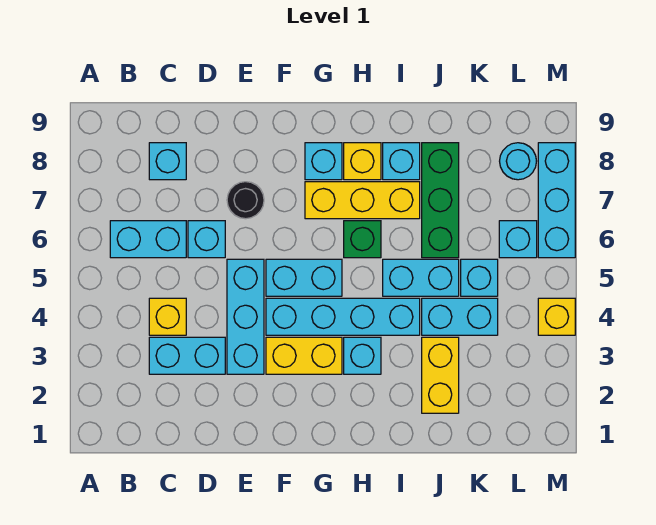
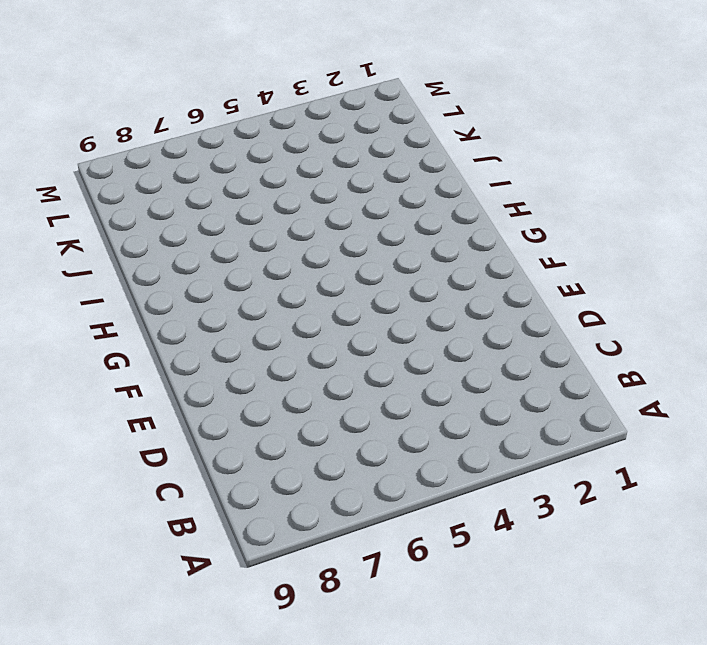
none -> cyan 1x2 brick [110,221,186,258]
none -> cyan 1x2 brick [149,337,225,374]
none -> yellow 1x1 brick [149,298,186,335]

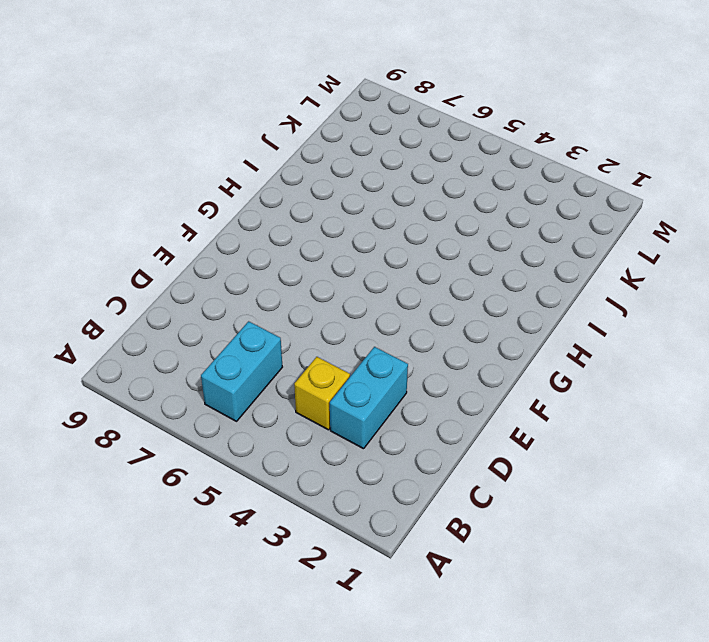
none -> cyan 1x1 brick [149,143,186,180]
none -> cyan 1x1 brick [188,221,225,258]
none -> cyan 1x3 brick [227,259,264,374]

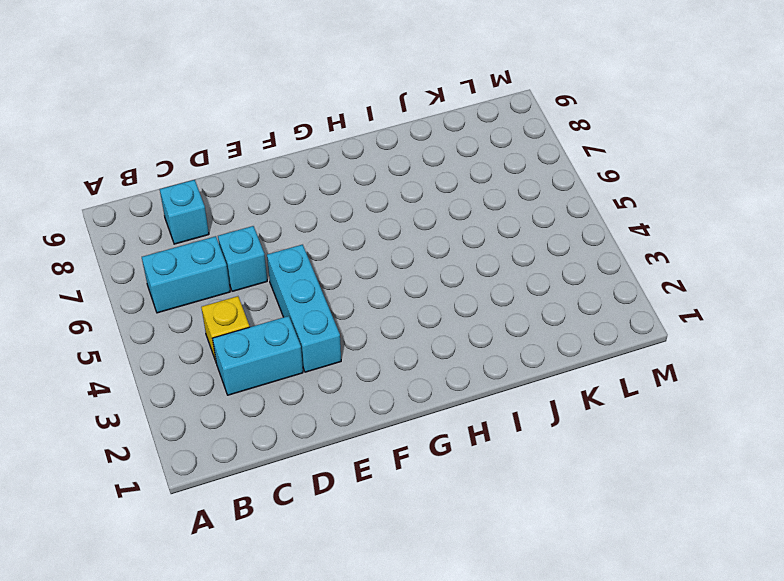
none -> black 1x1 round brick [227,182,264,219]
none -> yellow 1x2 brick [266,337,342,374]
none -> cyan 1x4 brick [266,298,420,335]

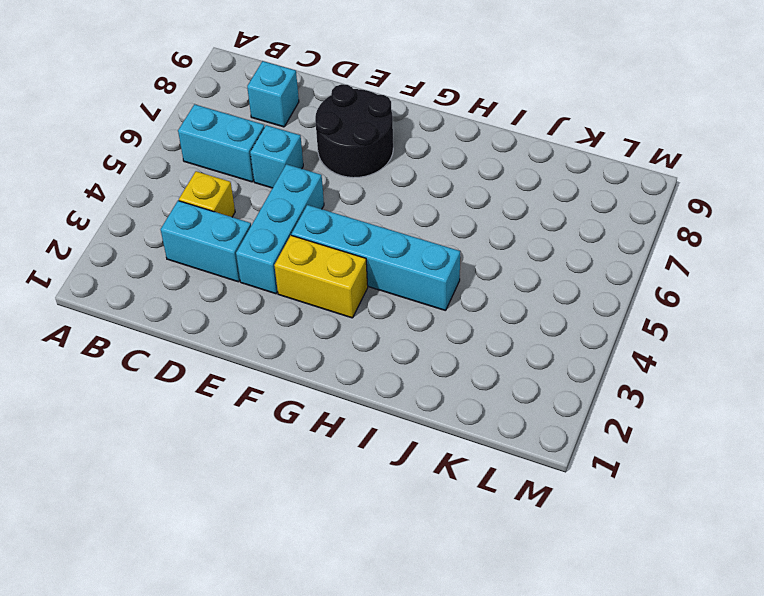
black 2x2 round brick [315,84,393,178] -> black 1x1 round brick [227,182,264,219]
none -> cyan 1x2 brick [266,259,342,296]
none -> yellow 1x3 brick [305,182,420,219]
none -> cyan 1x1 brick [305,143,342,180]

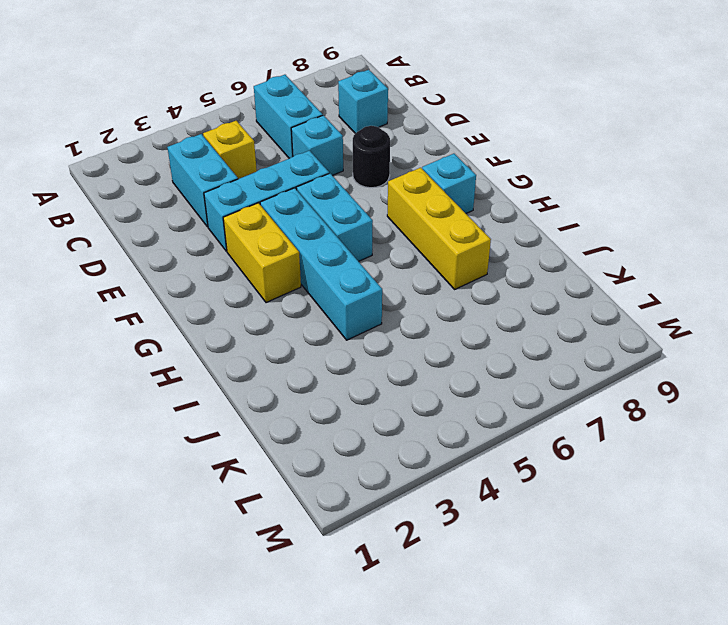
none -> cyan 1x1 brick [344,337,381,374]
none -> green 1x1 brick [344,221,381,258]
none -> yellow 1x1 brick [344,143,381,180]

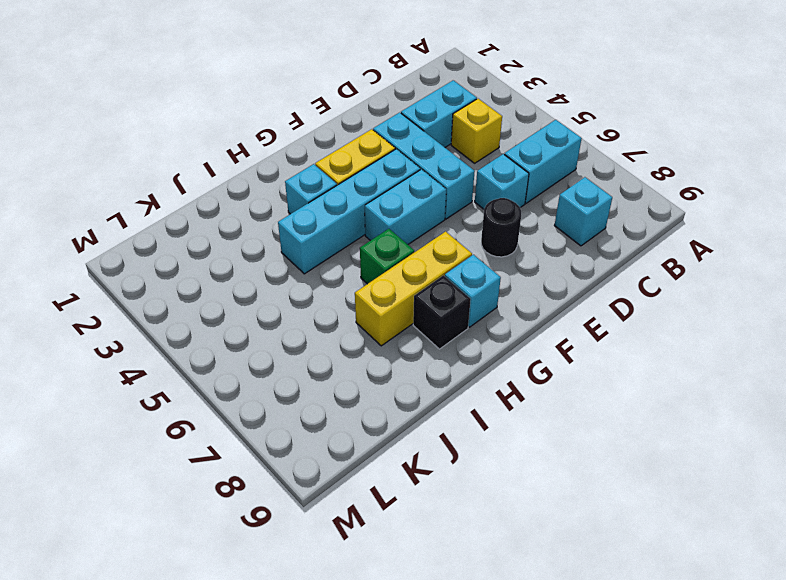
black 1x1 brick [413,275,471,349] -> yellow 1x1 brick [344,143,381,180]
none -> cyan 1x2 brick [383,259,459,296]
none -> cyan 1x1 brick [383,143,420,180]
none -> yellow 1x2 brick [422,337,459,413]

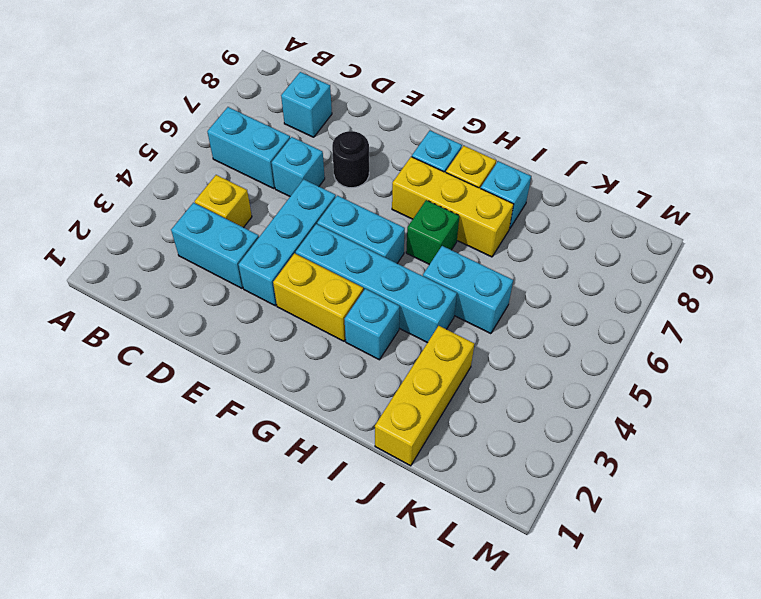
yellow 1x3 brick [375,326,475,466] -> yellow 1x2 brick [422,337,459,413]
none -> cyan 1x2 brick [422,298,498,335]
none -> green 1x3 brick [422,143,459,258]
none -> cyan 1x1 brick [461,259,498,296]

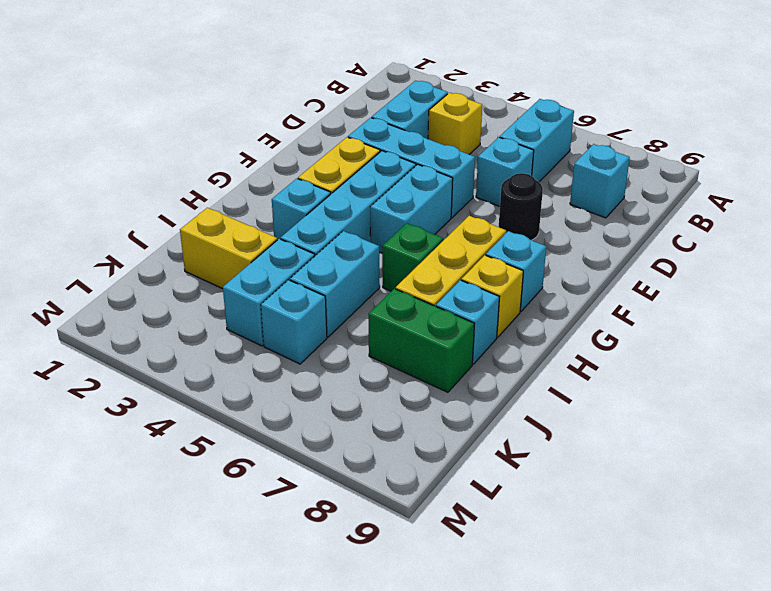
green 1x2 brick [368,289,474,392] -> green 1x3 brick [422,143,459,258]
none -> cyan 1x1 brick [499,221,537,258]
none -> cyan 1x1 round brick [500,143,536,180]
none -> yellow 1x1 brick [538,298,575,335]

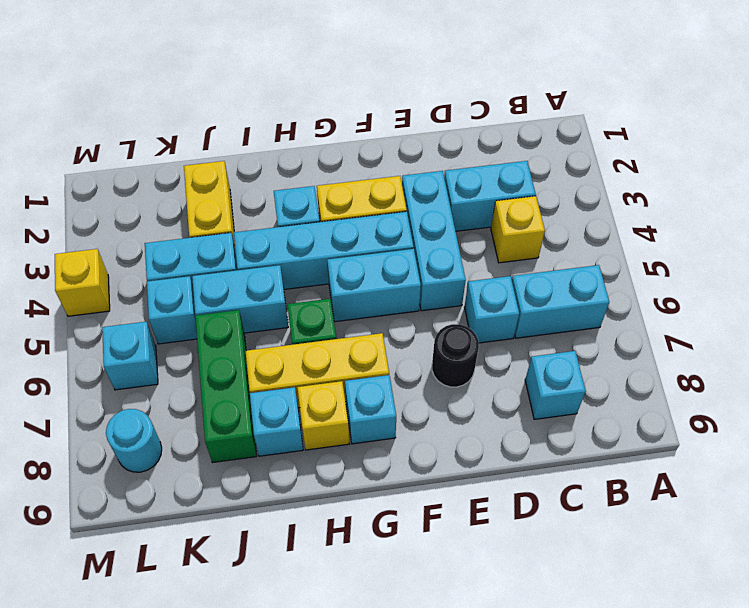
none -> cyan 1x3 brick [538,143,575,258]

